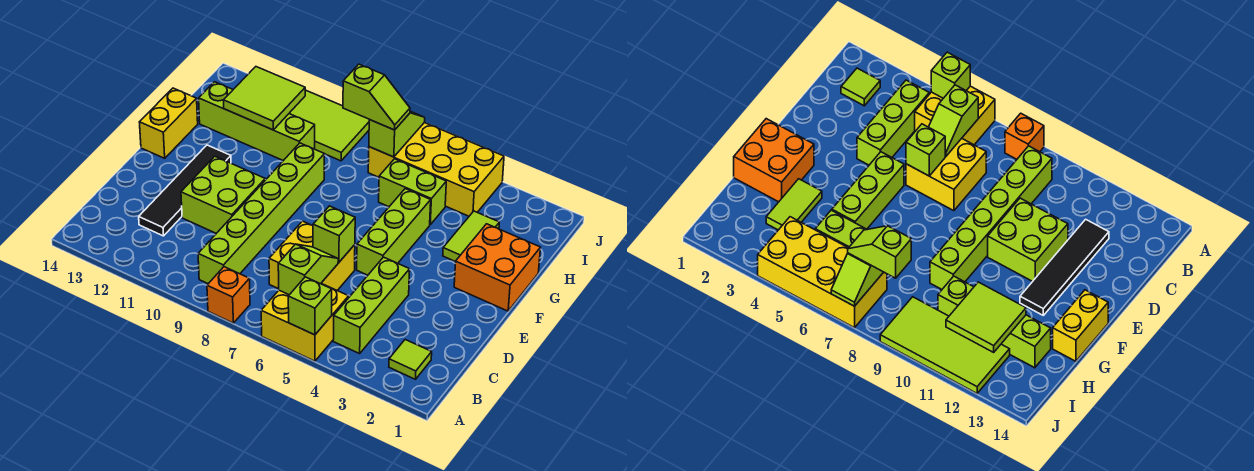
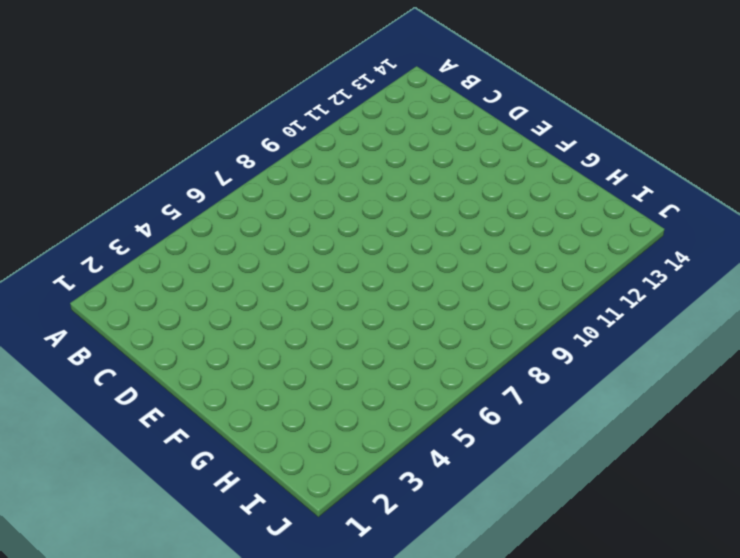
none -> yellow 2x2 brick [261,283,349,361]
none -> orange 1x1 brick [207,267,250,323]
none -> lime 1x1 tile [389,340,432,379]

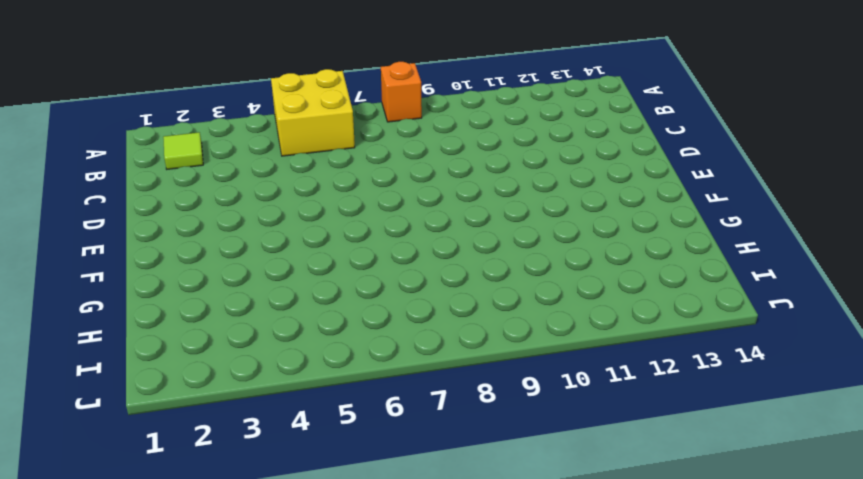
none -> lime 1x3 brick [333,257,410,354]
none -> lime 1x6 brick [198,143,324,284]
none -> yellow 2x2 brick [269,221,355,290]

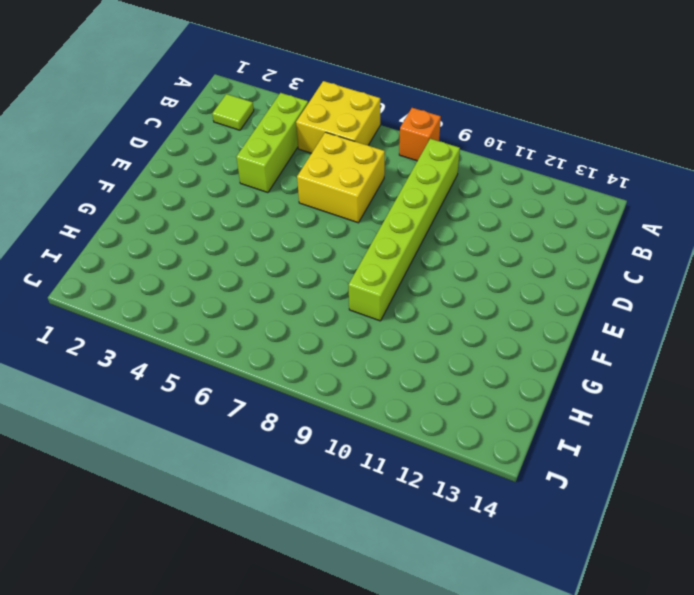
none -> black 1x4 tile [139,145,231,236]
none -> lime 2x2 brick [181,156,265,233]
none -> lime 1x3 brick [357,189,431,275]

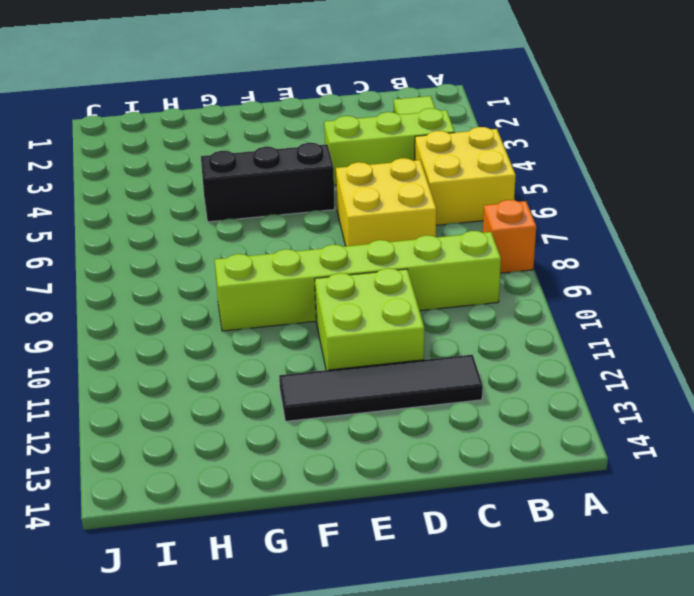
black 1x3 brick [201,143,335,222] -> lime 1x3 brick [357,189,431,275]
none -> orange 2x2 brick [454,224,541,311]
none -> yellow 1x2 brick [139,88,198,158]
none -> lime 1x2 tile [443,211,499,262]

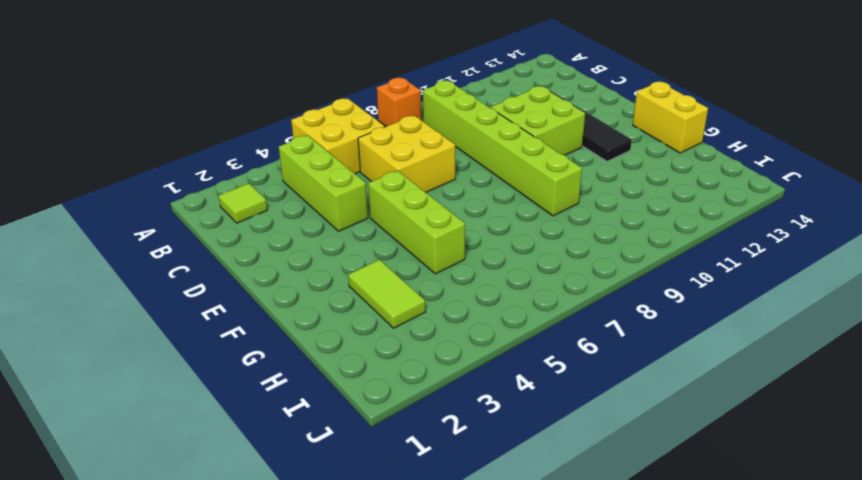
none -> orange 2x2 brick [454,224,541,311]
none -> lime 1x2 brick [379,159,446,224]
none -> lime 1x4 brick [199,82,315,161]

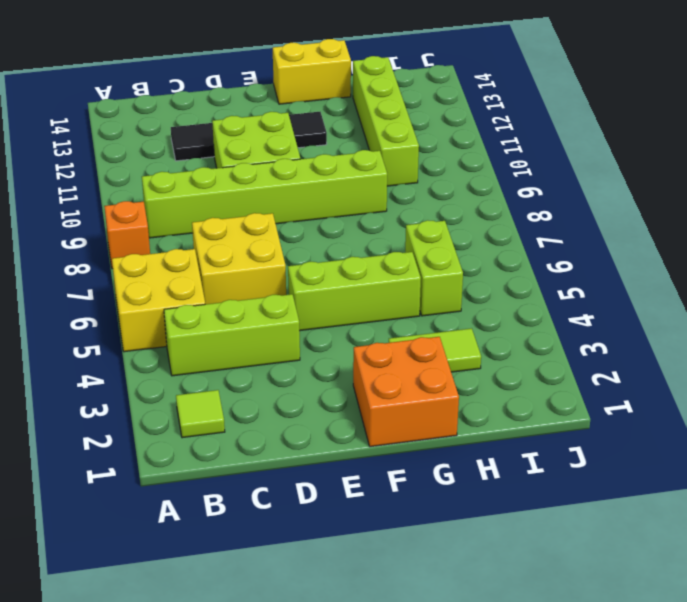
none -> yellow 2x4 brick [368,123,504,216]
none -> lime 2x4 tile [289,90,369,161]
none -> lime 1x1 brick [288,277,332,335]

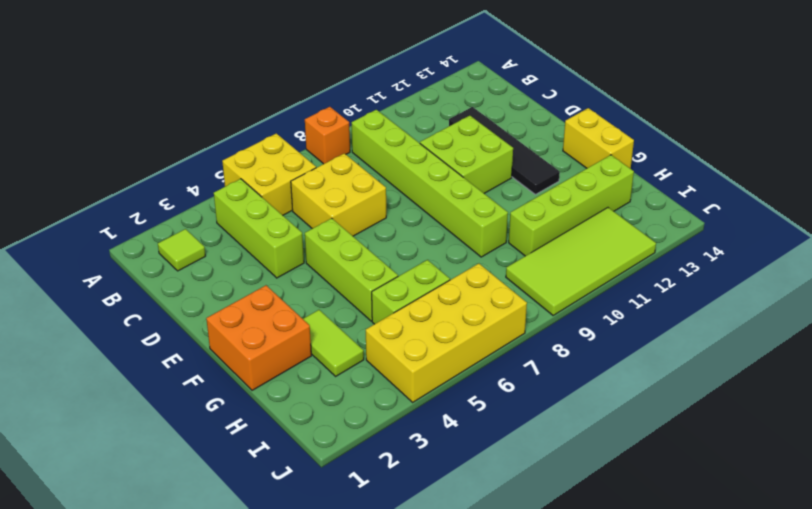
none -> lime 1x1 brick [288,277,332,335]
none -> lime 1x2 slope [278,244,338,295]
none -> lime 1x1 brick [313,206,355,262]

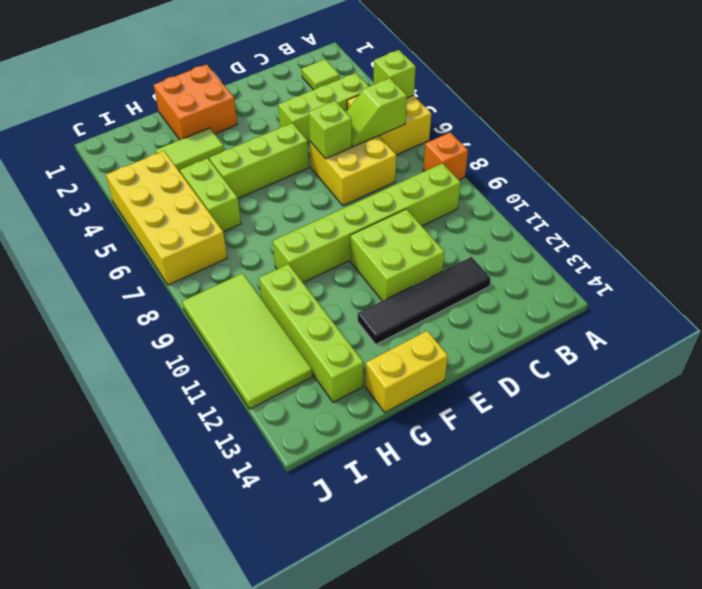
none -> lime 2x2 tile [224,67,305,130]
none -> lime 1x2 slope [369,111,425,157]
none -> lime 1x2 slope [343,64,410,130]

